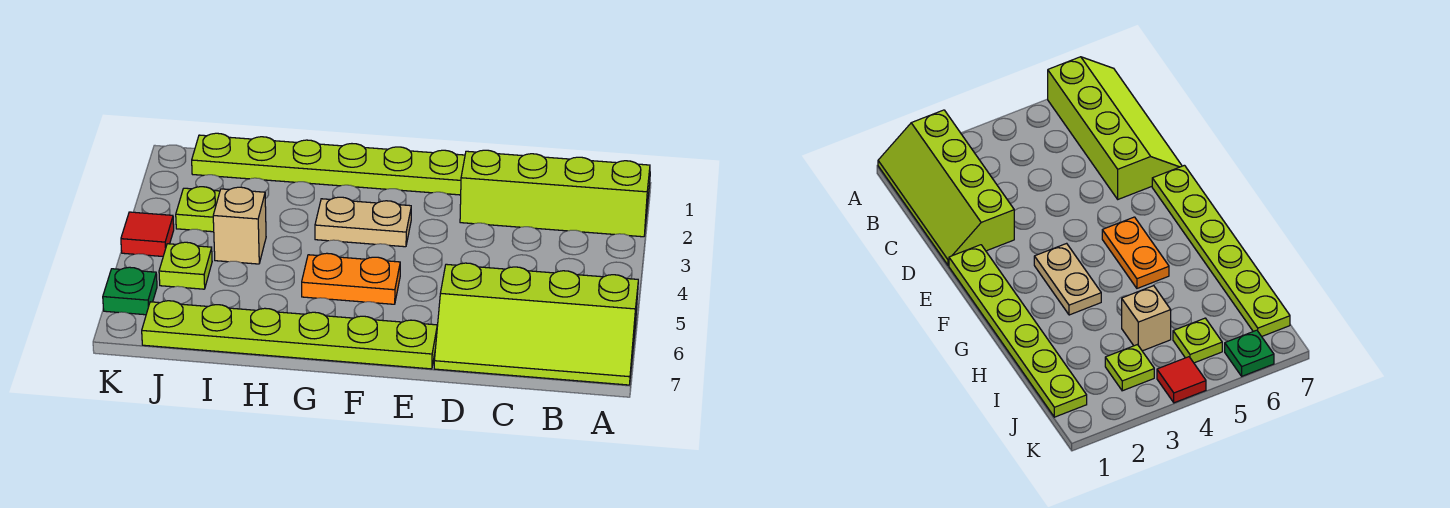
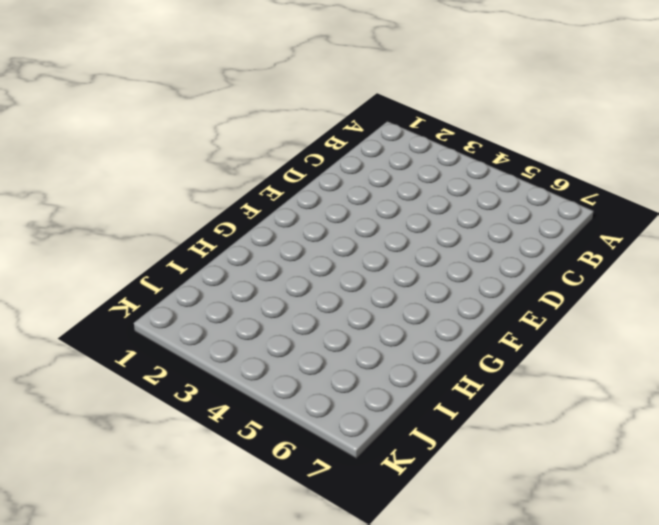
none -> lime 2x4 slope [460,150,650,237]
none -> lime 2x4 slope [434,263,638,385]

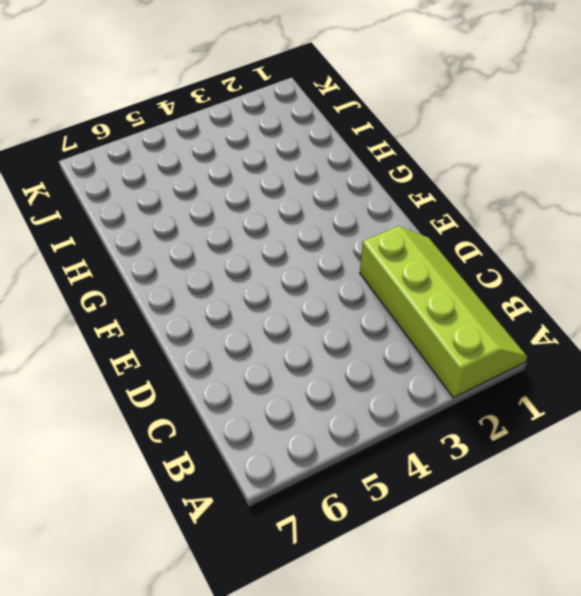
none -> lime 2x4 slope [434,263,638,385]
none -> lime 1x6 plate [192,133,465,195]

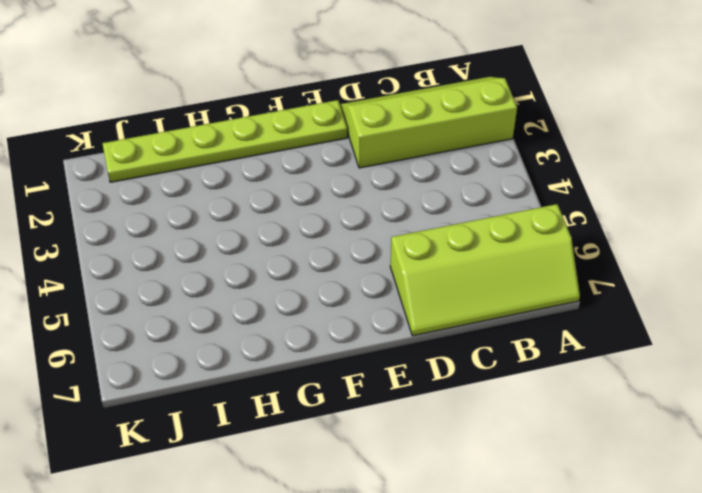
none -> lime 1x6 plate [142,301,437,369]
none -> tan 1x2 plate [315,197,411,247]

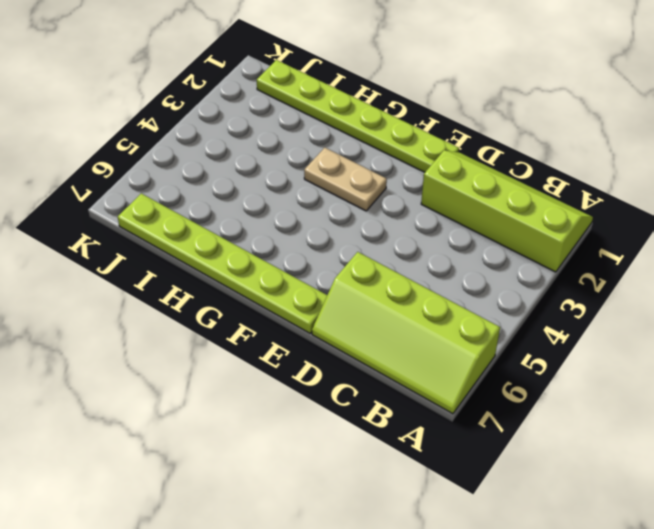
none -> orange 1x2 plate [302,253,400,304]
none -> tan 1x1 brick [213,187,266,264]

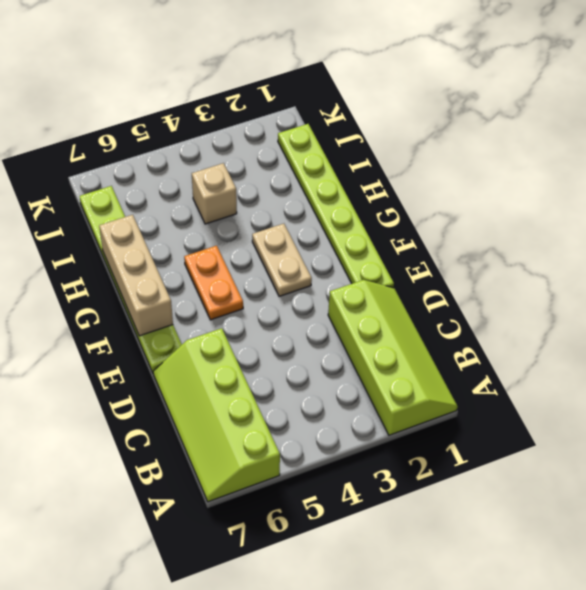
tan 1x3 brick [99,215,173,336] -> none
none -> lime 1x1 plate [176,187,220,232]
none -> lime 1x1 plate [159,242,212,289]

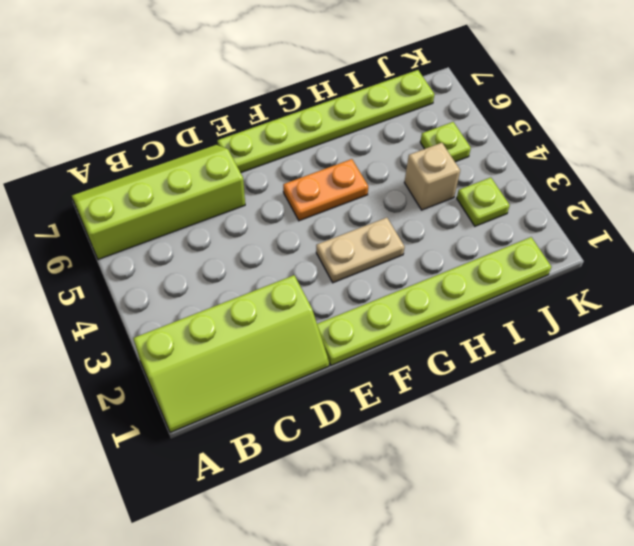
none -> red 1x1 tile [121,212,174,256]
none -> green 1x1 plate [103,267,157,315]

